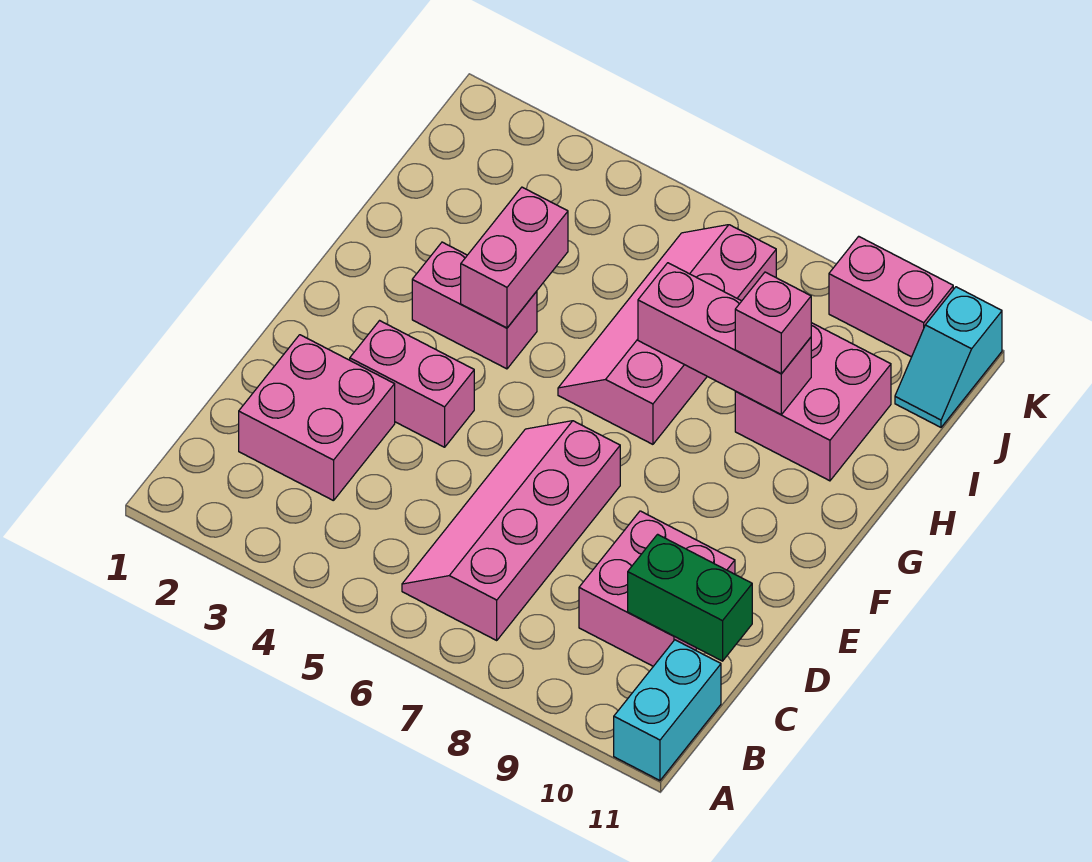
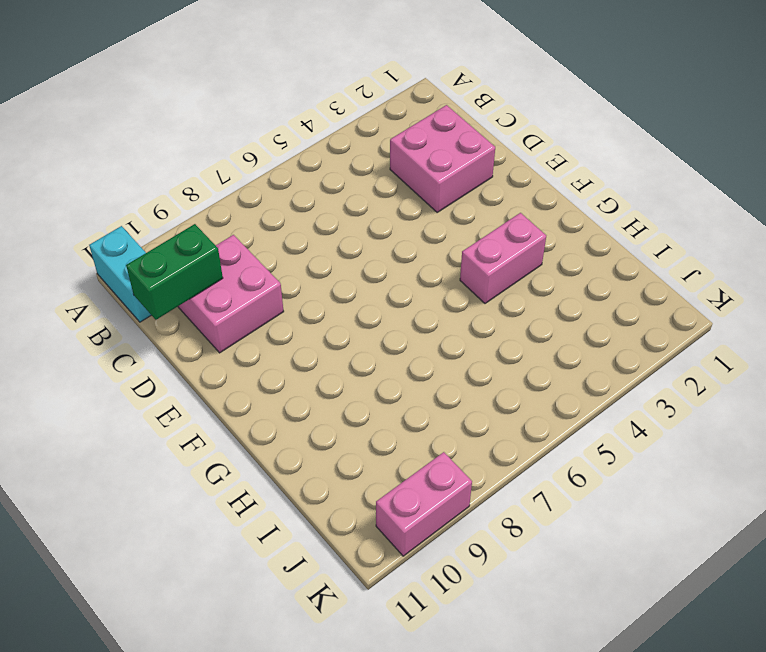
none -> pink 2x4 slope [402,421,620,640]
none -> pink 1x2 brick [350,321,474,447]
none -> pink 2x4 slope [558,225,776,444]

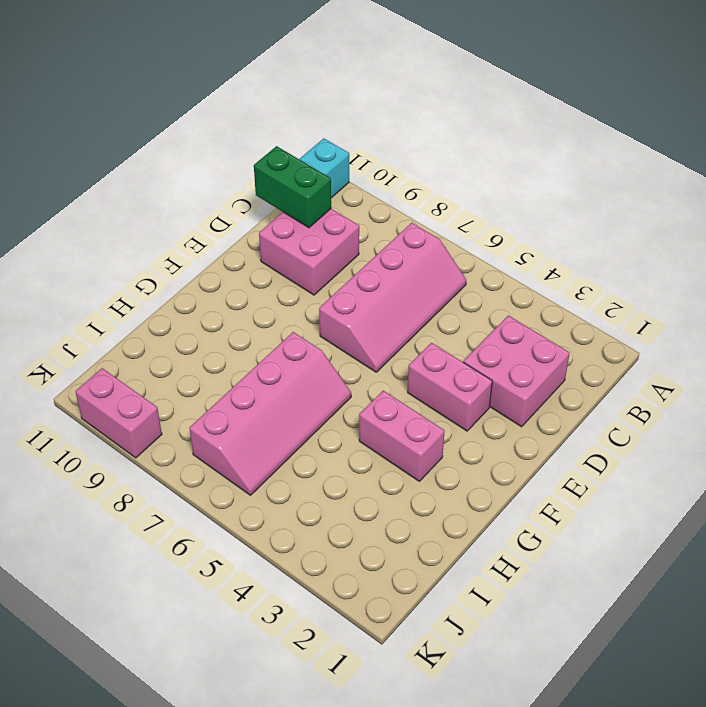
none -> pink 2x2 brick [735,323,891,481]
none -> cyan 1x2 slope [895,287,1002,427]
none -> pink 1x2 brick [461,187,568,328]

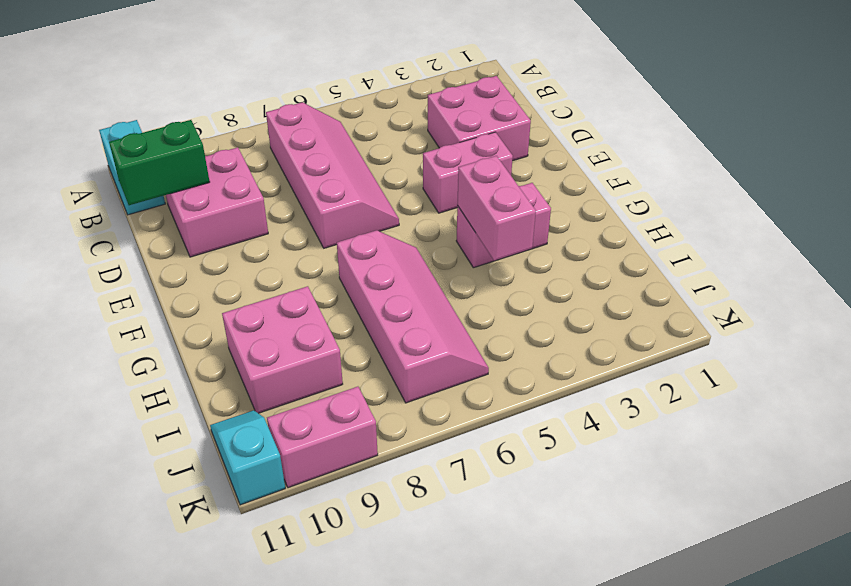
none -> pink 1x3 brick [638,263,811,415]
none -> pink 1x1 brick [735,272,811,374]

